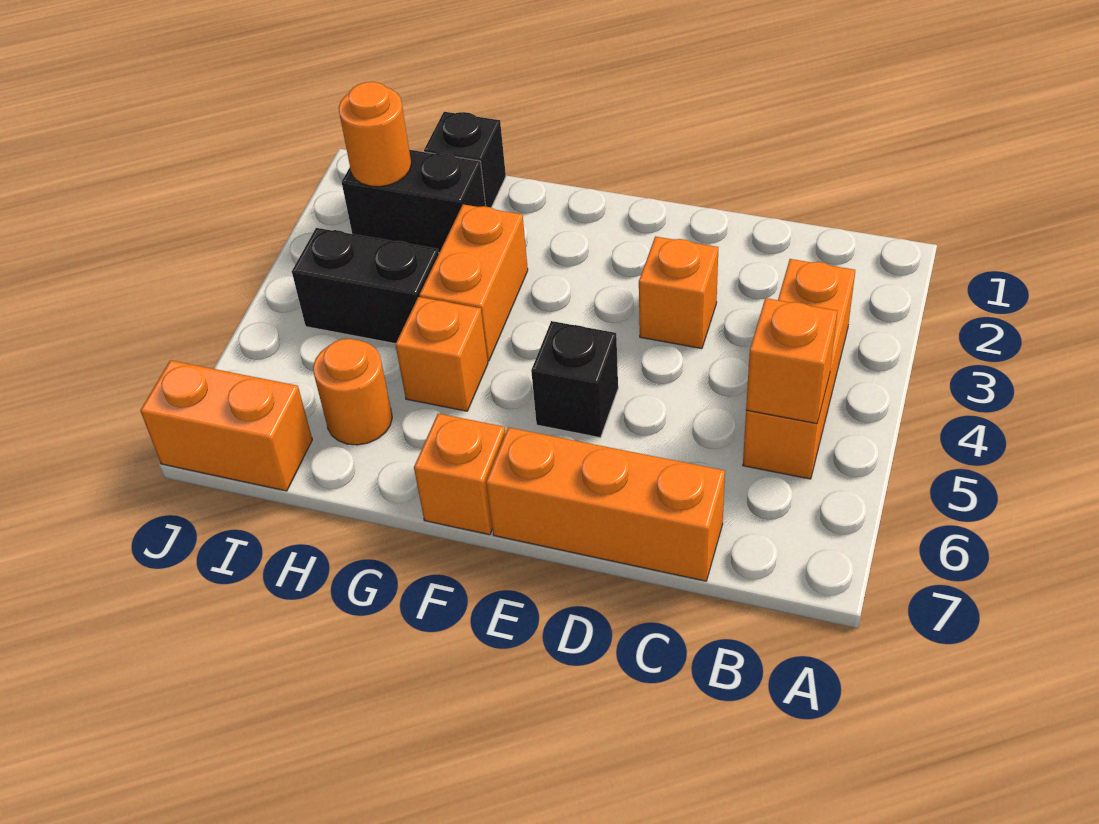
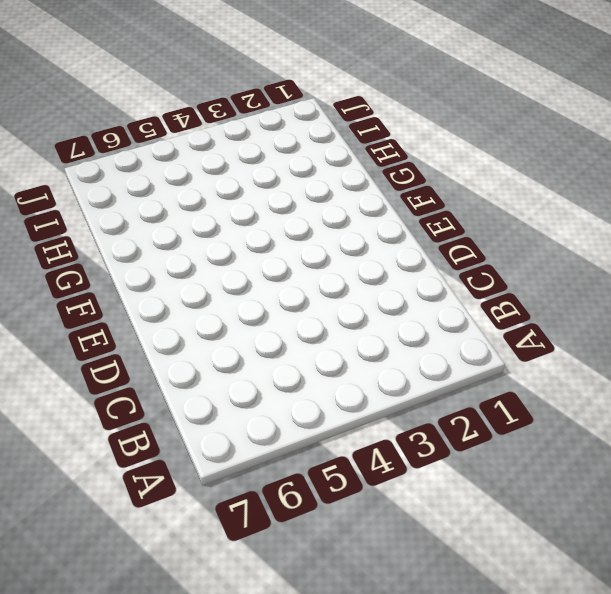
none -> orange 1x3 brick [743,259,855,479]
none -> orange 1x3 brick [486,427,725,581]
none -> orange 1x1 brick [639,236,718,349]

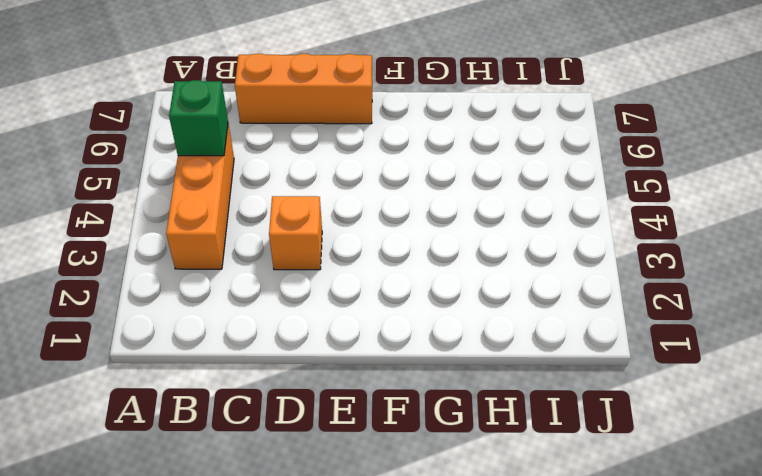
green 1x1 brick [169,80,228,156] -> orange 1x1 brick [746,298,837,424]
none -> black 1x1 brick [531,321,618,438]
none -> orange 1x1 brick [414,414,506,535]
none -> orange 1x2 brick [419,204,528,361]

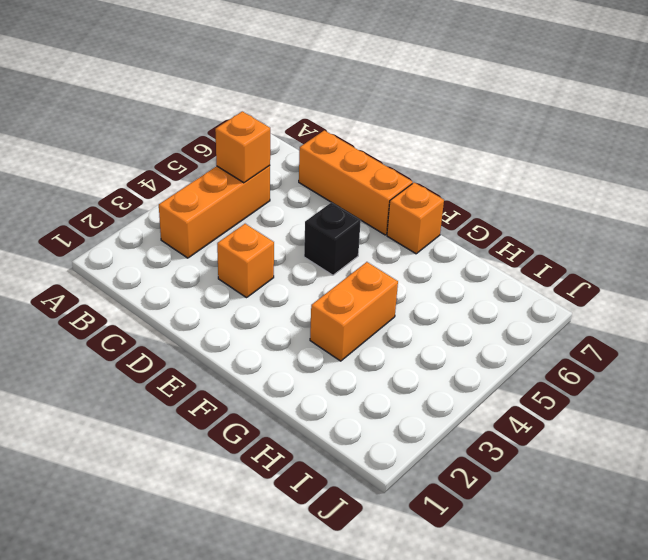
none -> orange 1x1 brick [395,297,488,411]
none -> black 1x1 brick [424,112,506,208]
none -> black 1x2 brick [342,150,486,253]

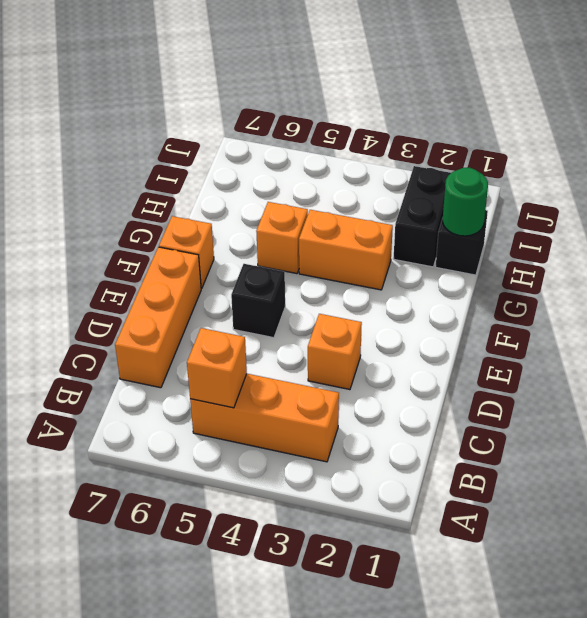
green 1x1 round brick [442,168,488,236] -> none
none -> black 1x2 brick [292,228,439,344]
none -> orange 1x1 round brick [313,339,392,445]
none -> orange 1x2 brick [140,360,312,491]

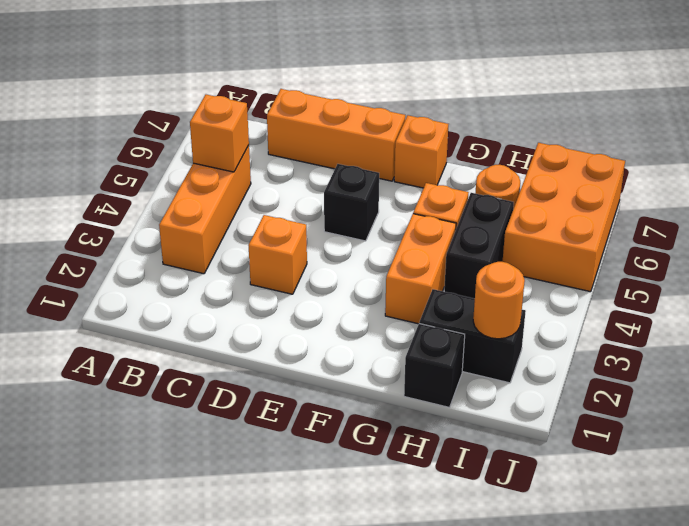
black 1x2 brick [444,193,514,299] -> black 1x2 brick turned to [292,228,439,344]
orange 2x3 brick [502,143,625,292] -> orange 1x2 brick [140,360,312,491]

